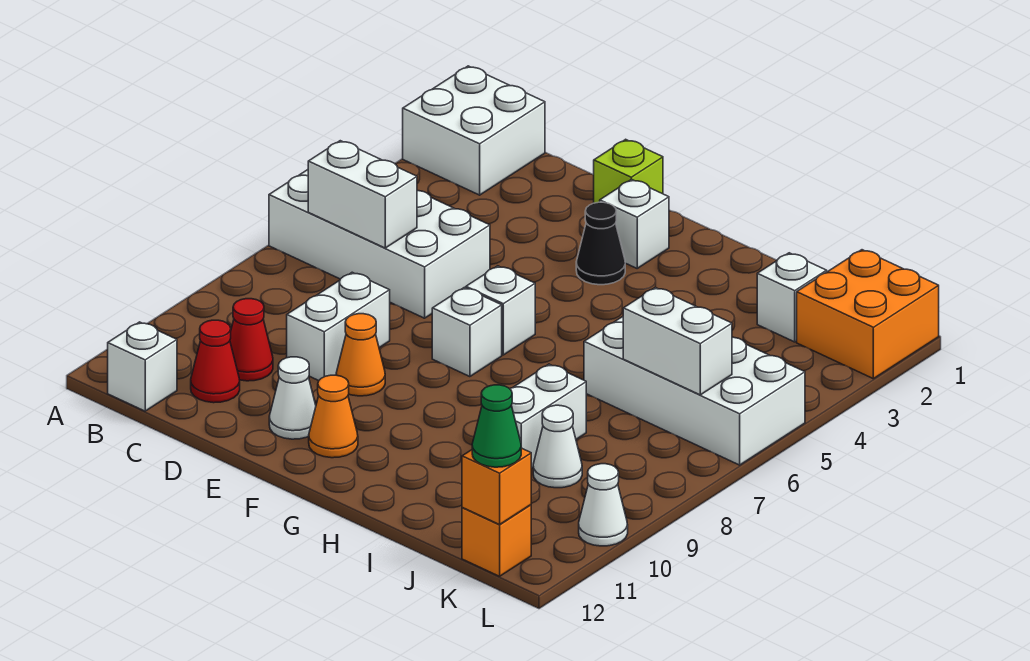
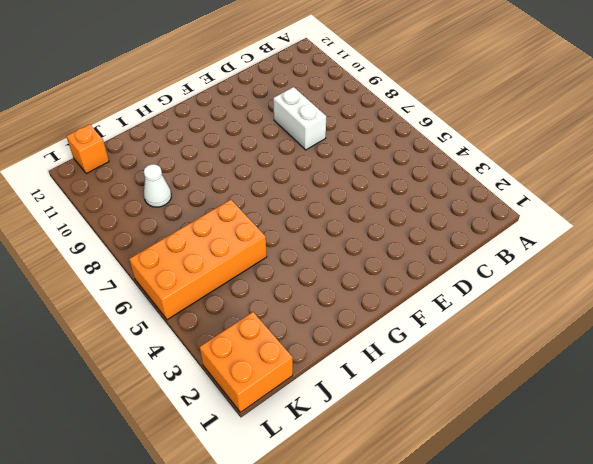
orange 2x4 brick [129,199,267,320] -> white 2x4 brick [584,317,805,465]
none -> white 2x2 brick [403,66,545,195]
none -> white 2x4 brick [269,170,490,318]
none -> white 1x1 brick [108,322,177,411]

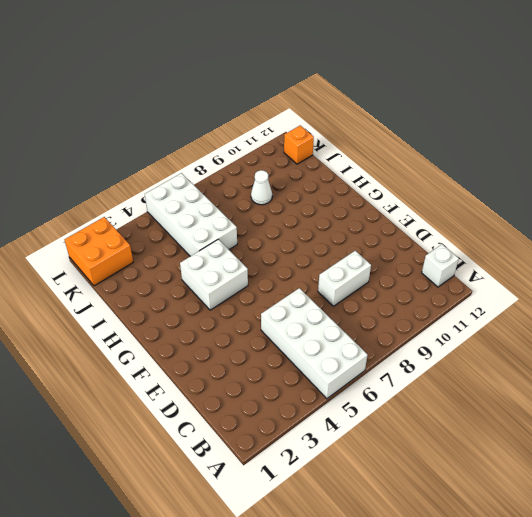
white 2x2 brick [180,239,248,310] -> white 2x2 brick moved to [403,66,545,195]
none -> red 1x1 cone [230,299,273,381]
none -> red 1x1 cone [191,320,240,403]
none -> lime 1x1 brick [594,139,663,203]

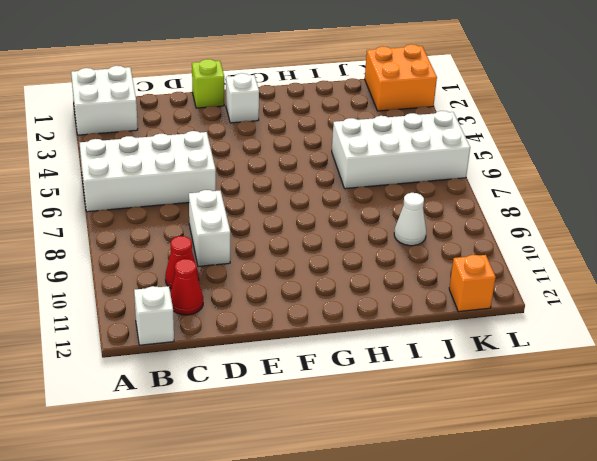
none -> orange 1x1 cone [336,314,385,396]
none -> white 1x1 cone [269,357,316,439]
none -> black 1x1 cone [576,202,625,285]

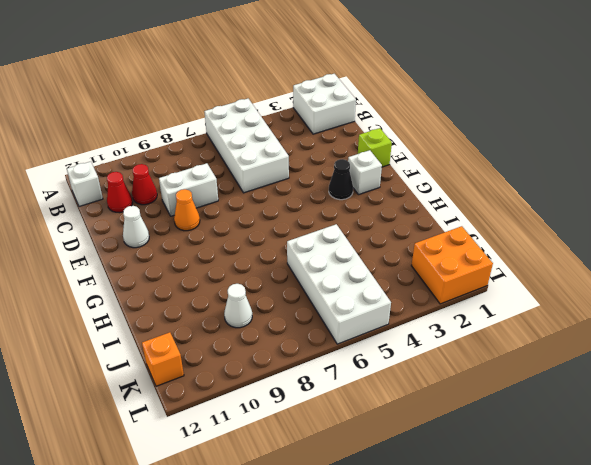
none -> white 1x1 brick [466,266,535,355]
none -> white 1x1 brick [432,287,502,377]
none -> orange 1x1 cone [309,375,358,458]

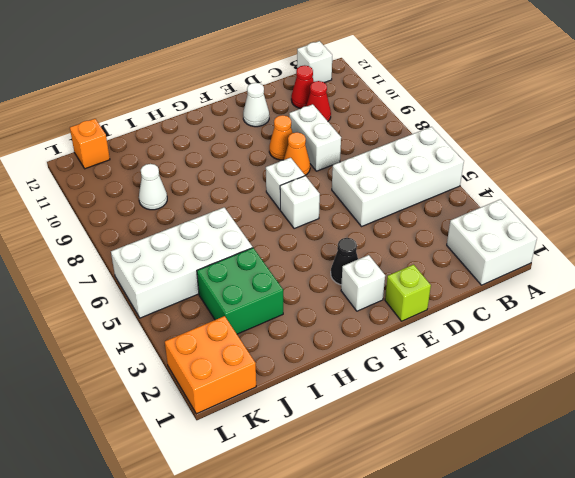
orange 1x1 cone [284,132,310,175] -> orange 1x1 cone moved to [309,375,358,458]
green 2x2 brick [197,248,283,334] -> none
none -> white 1x2 brick [510,364,586,468]
none -> white 1x1 brick [757,253,827,342]
none -> white 1x1 cone [579,464,628,546]

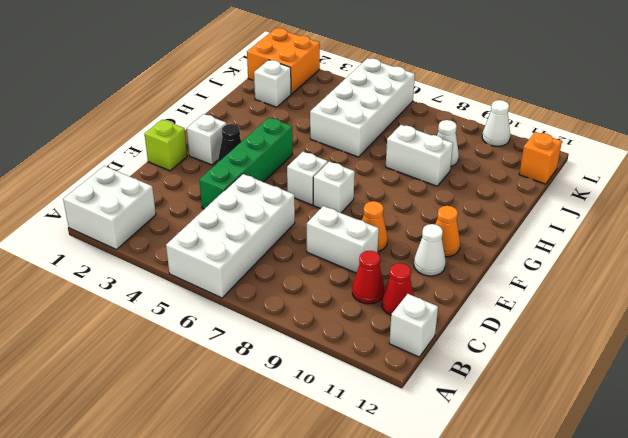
green 1x4 brick [199,118,293,209] -> none
none -> white 1x2 brick [308,141,417,248]
none -> white 1x2 brick [623,287,732,395]
none -> orange 1x1 brick [462,448,531,525]

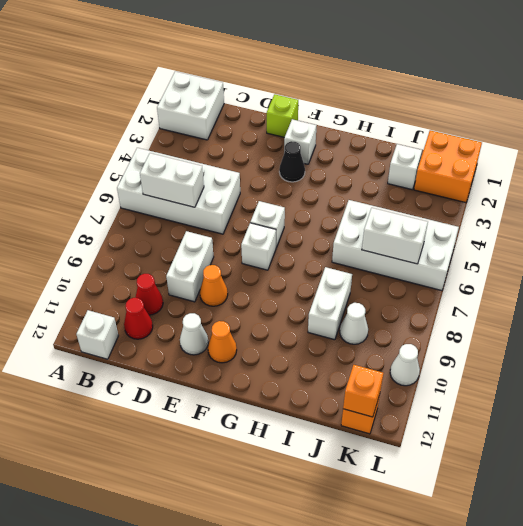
none -> green 1x1 cone [472,385,521,467]

